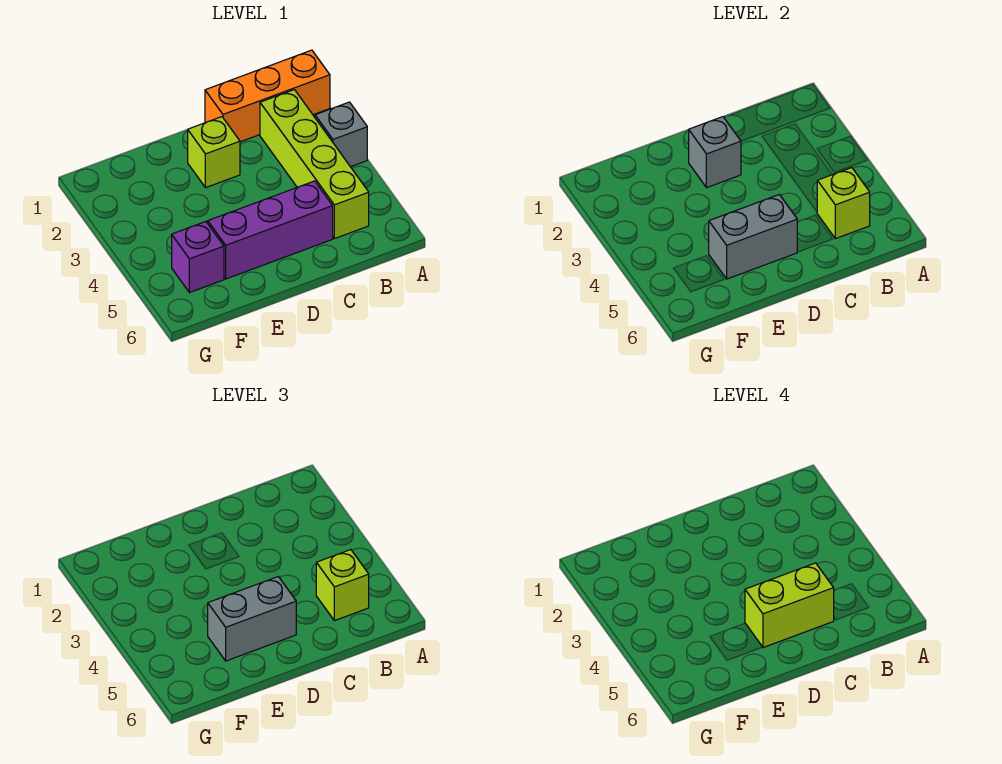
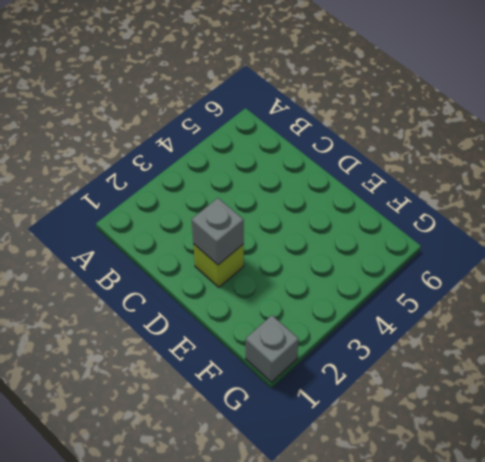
grey 1x1 brick [246,316,299,382] -> grey 1x1 brick moved to [315,102,367,167]
none -> orange 1x3 brick [205,50,330,142]
none -> lime 1x4 brick [260,90,369,239]
none -> purple 1x3 brick [208,181,333,279]

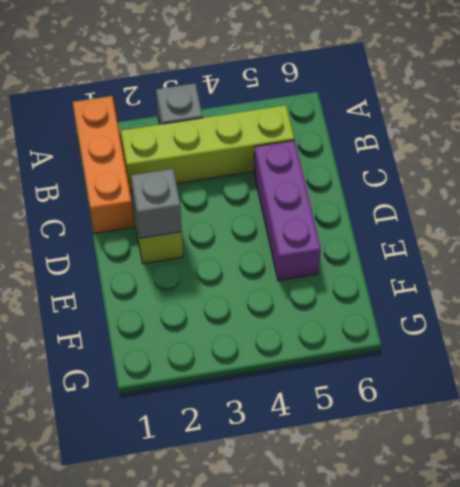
none -> purple 1x1 brick [172,222,224,293]
none -> lime 1x1 brick [817,168,870,239]
none -> grey 1x2 brick [709,195,797,279]

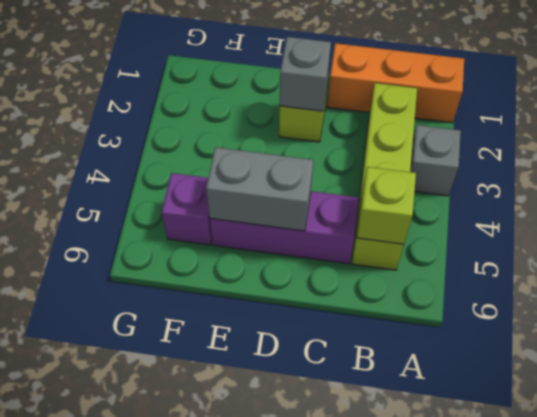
none -> lime 1x1 brick [316,550,369,621]
none -> grey 1x2 brick [208,577,296,661]
none -> lime 1x2 brick [745,563,834,648]

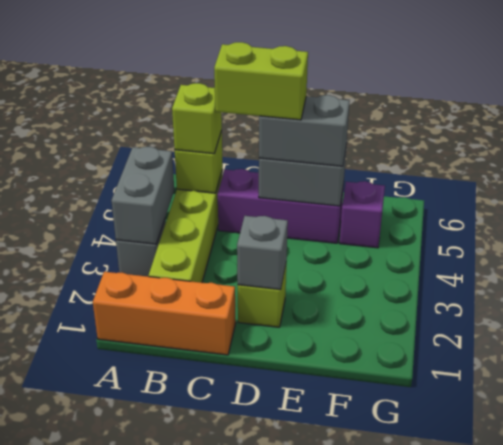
grey 1x2 brick [111,147,174,244] -> none

